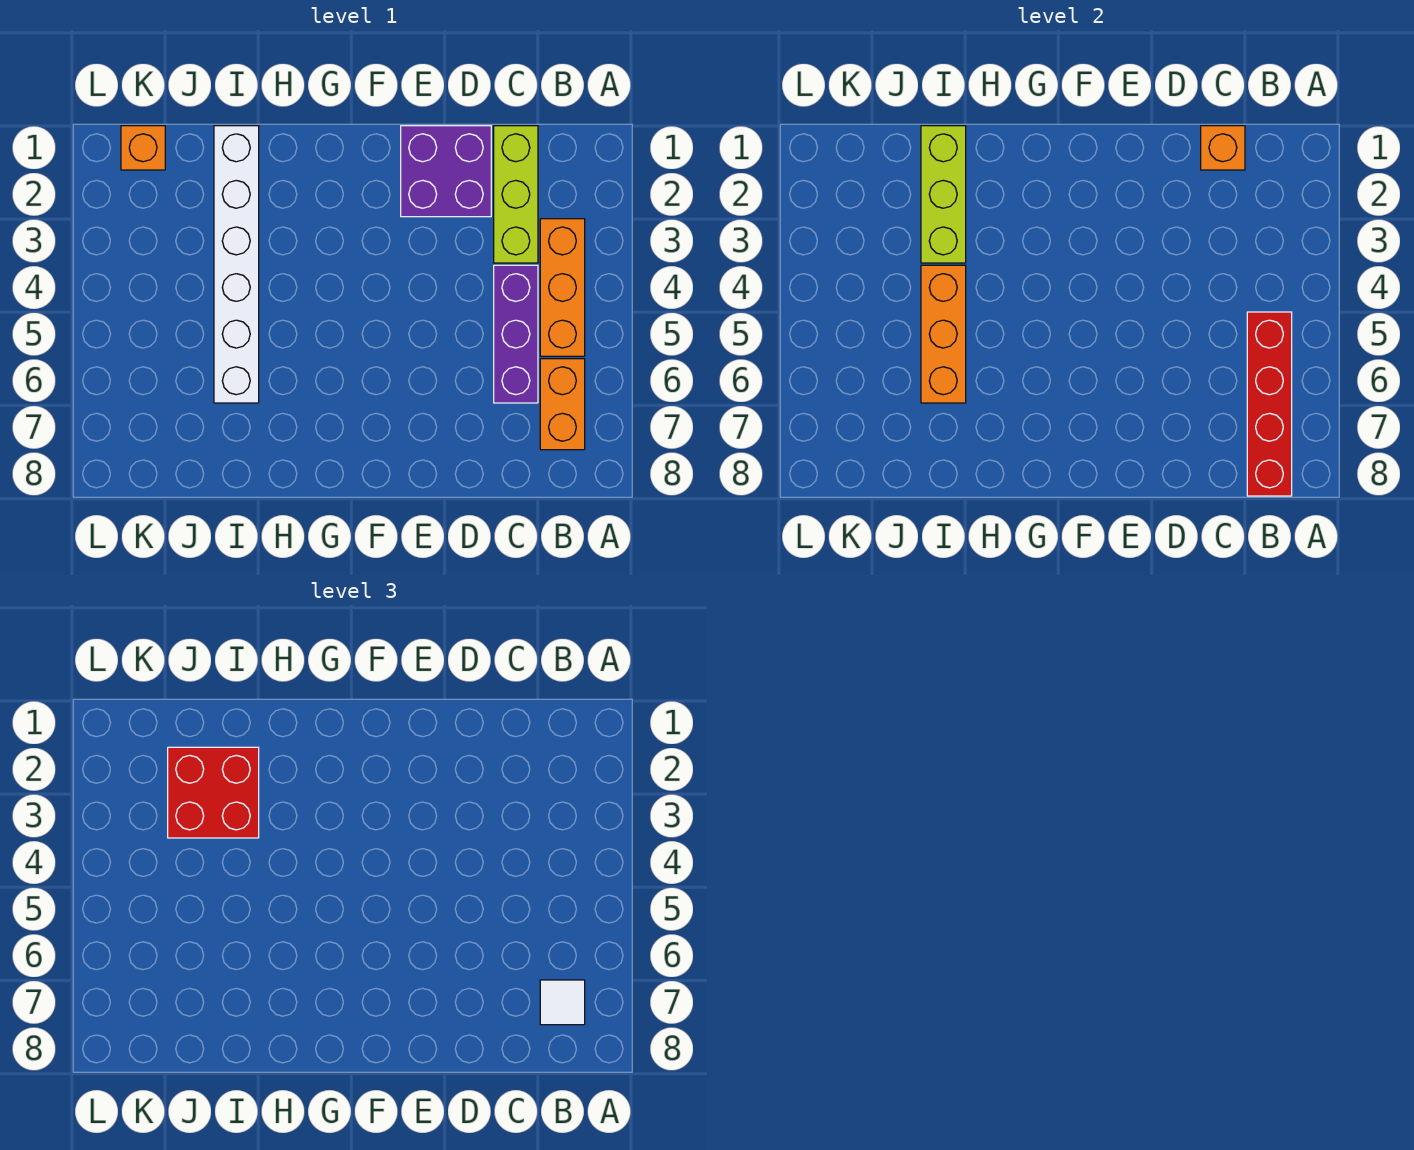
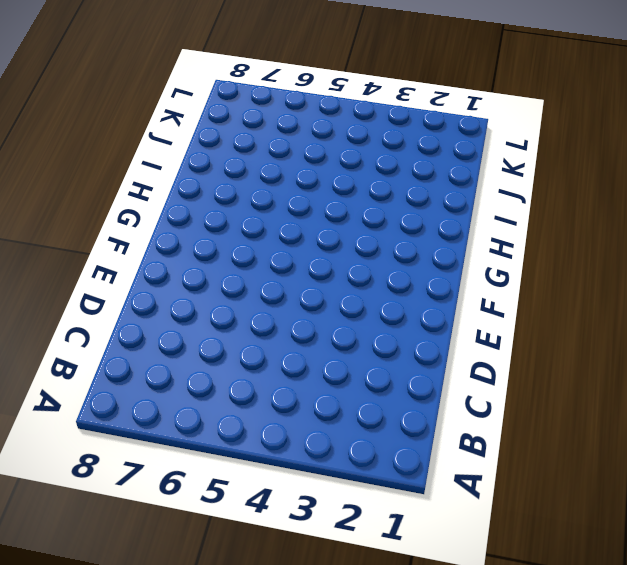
none -> orange 1x3 brick [540,219,585,356]
none -> orange 1x2 brick [540,359,585,450]
none -> lime 1x3 brick [494,126,538,263]

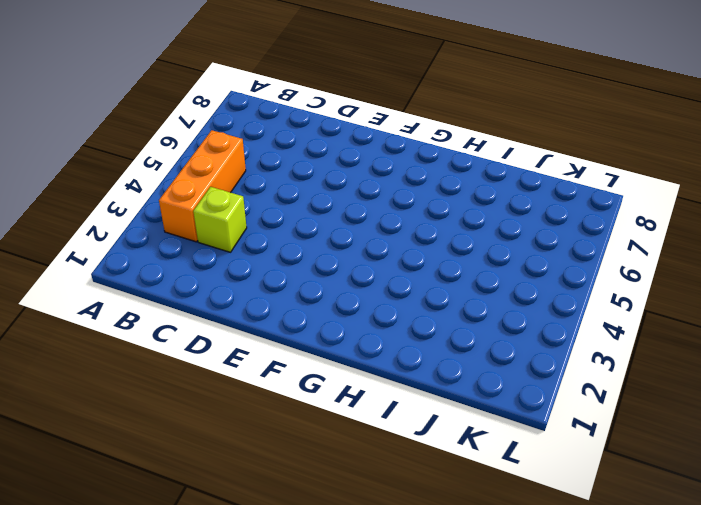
lime 1x1 brick [193,187,247,252] -> lime 1x3 brick [494,126,538,263]
none -> orange 1x2 brick [540,359,585,450]
none -> purple 1x3 brick [494,265,538,403]
none -> purple 2x2 brick [401,126,491,217]

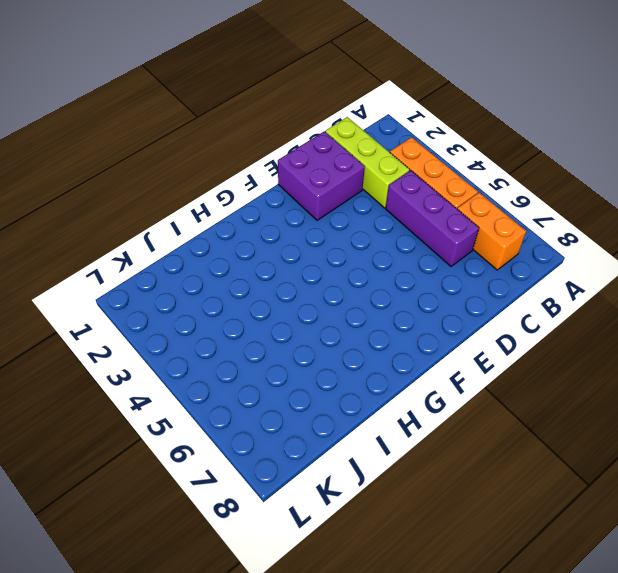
none -> white 1x6 brick [214,126,259,403]
none -> orange 1x1 brick [121,126,165,170]
none -> red 1x4 brick [1247,312,1292,496]

